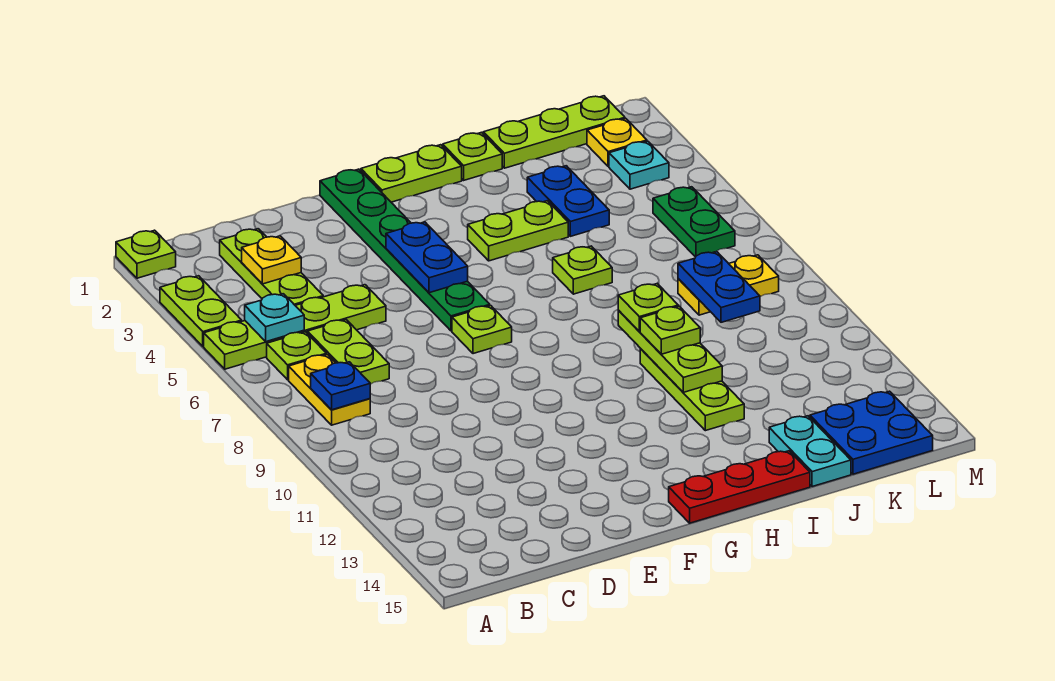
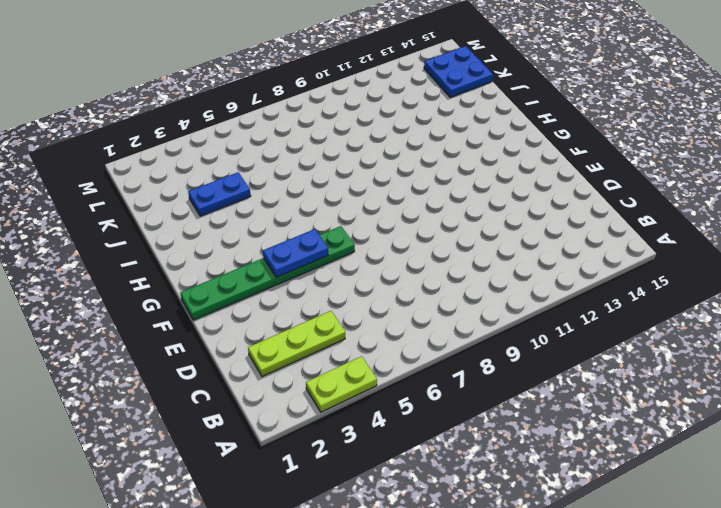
none -> lime 1x1 plate [116,230,176,278]
none -> lime 1x4 plate [204,285,386,369]
none -> lime 1x1 plate [267,332,326,380]
none -> yellow 1x2 plate [289,355,370,425]

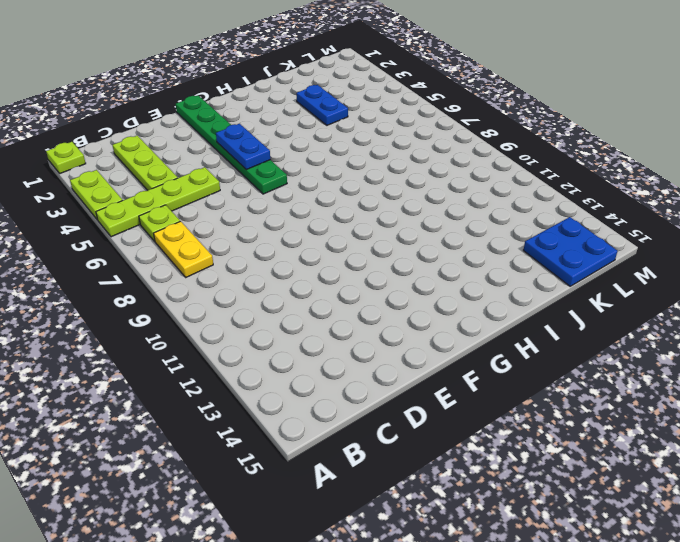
none -> lime 1x2 plate [307,320,389,384]
none -> lime 1x1 plate [452,306,512,354]
none -> lime 1x2 plate [361,145,462,202]
none -> red 1x3 plate [669,451,810,523]

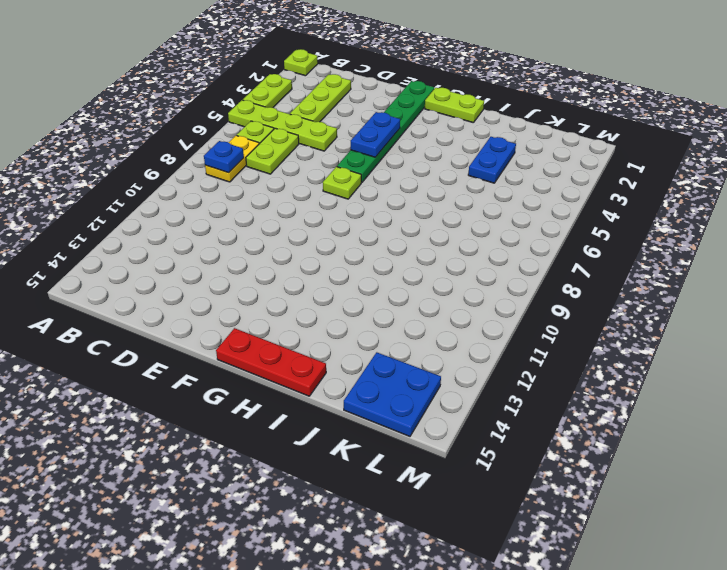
none -> lime 1x2 plate [468,201,568,261]
none -> lime 1x1 plate [443,132,502,180]
none -> lime 1x1 plate [553,246,612,294]
none -> lime 1x3 plate [640,349,744,431]

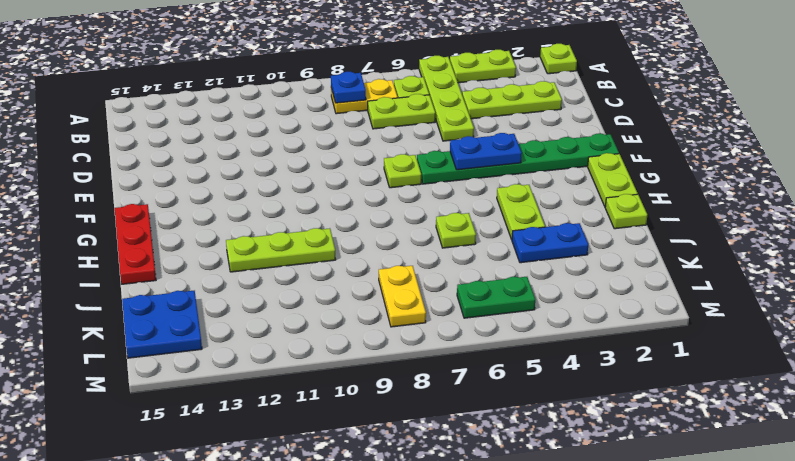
none -> lime 1x3 plate [483,96,625,168]
none -> cyan 1x2 plate [769,416,851,487]
none -> yellow 1x1 plate [587,119,647,167]
none -> cyan 1x1 plate [609,141,669,189]

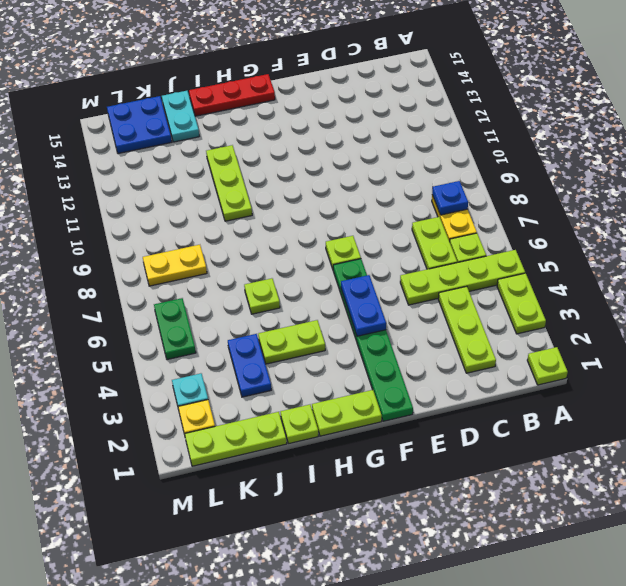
none -> cyan 1x1 plate [245,294,304,342]
none -> yellow 1x1 plate [242,236,301,284]
none -> lime 1x3 plate [618,311,722,392]
none -> blue 1x2 plate [678,252,760,322]

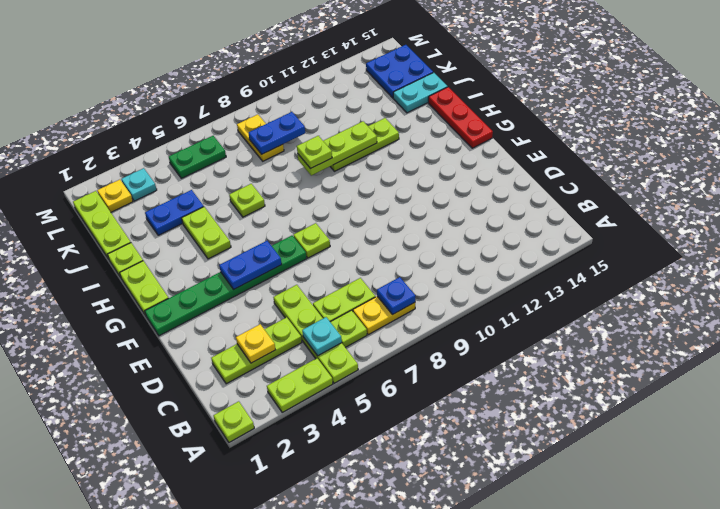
none -> lime 1x1 plate [640,306,700,354]

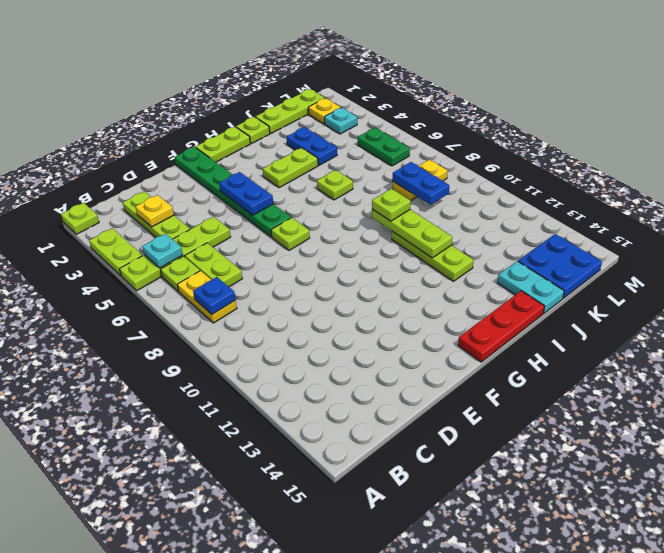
none -> lime 1x1 plate [640,306,700,354]

